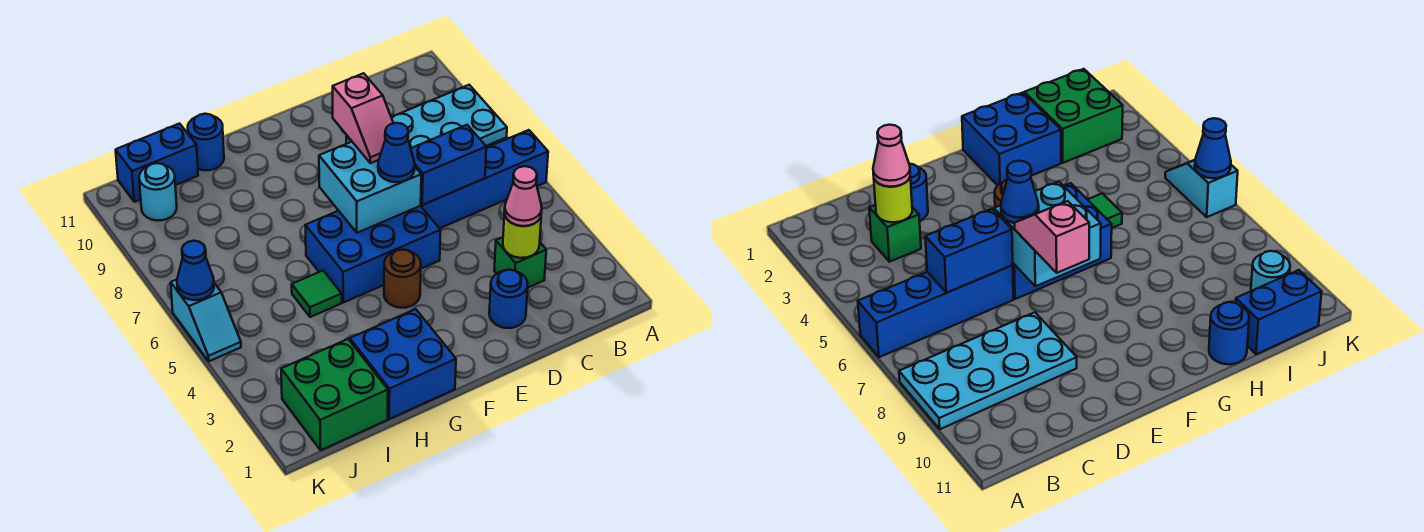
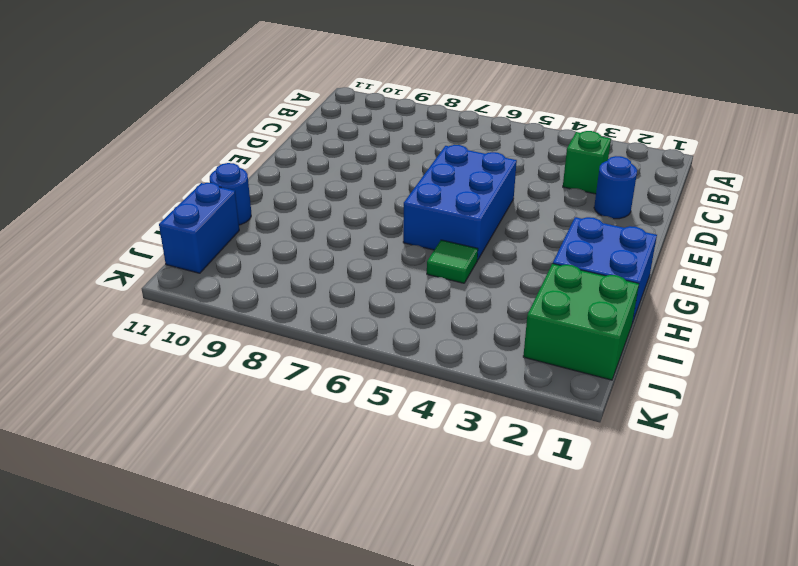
none -> blue 1x4 brick [421,130,548,228]
none -> cyan 2x4 plate [346,85,507,148]
none -> brown 1x1 round brick [384,250,421,308]

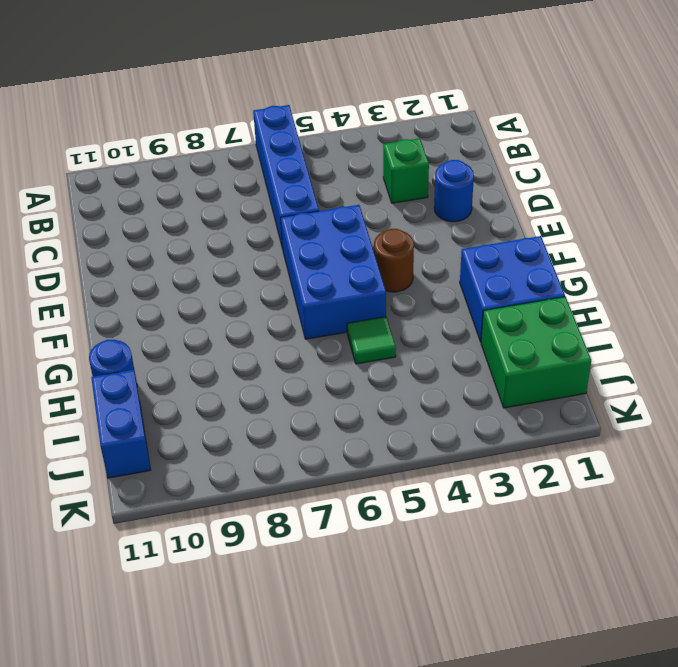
none -> cyan 2x4 plate [346,85,507,148]
none -> cyan 1x1 round brick [139,163,177,220]
none -> cyan 1x2 slope [171,279,241,361]

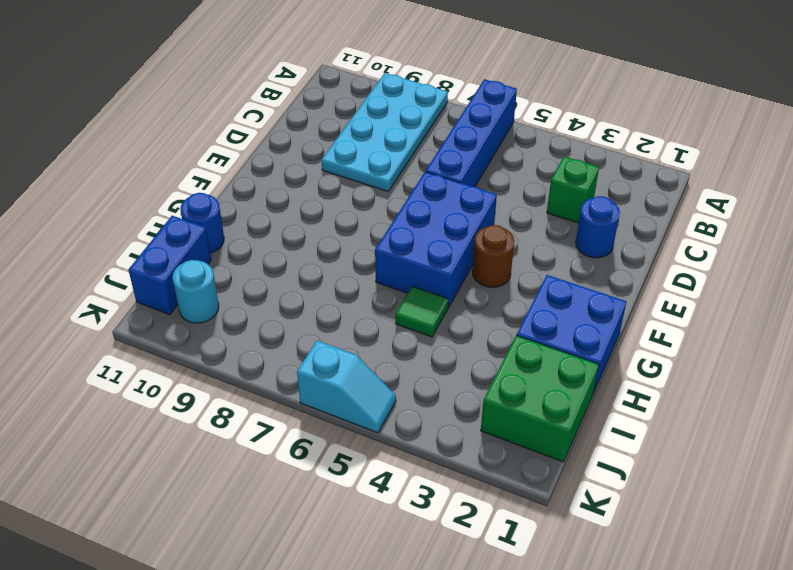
none -> lime 1x1 round brick [503,212,541,258]
none -> blue 1x2 brick [411,125,486,205]
none -> cyan 2x2 brick [319,142,421,233]

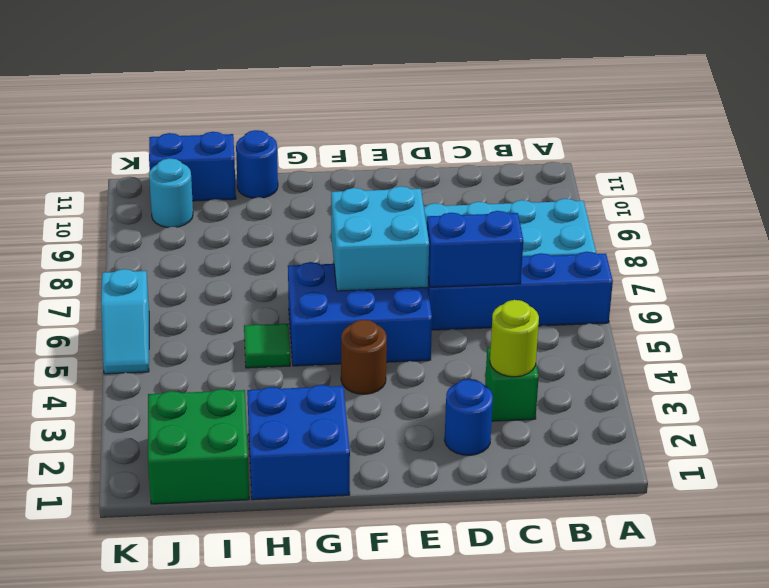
none -> blue 1x1 cone [177,241,214,300]
none -> pink 1x1 cone [505,166,542,226]
none -> blue 1x1 cone [378,123,415,182]

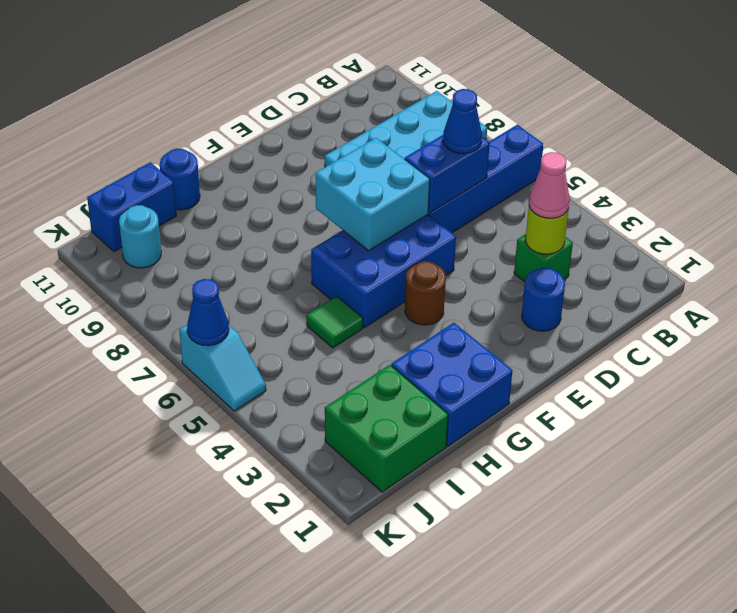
blue 1x1 cone [443,89,482,154] -> blue 1x1 cone moved to [378,123,415,182]
none -> pink 1x2 slope [333,73,393,163]

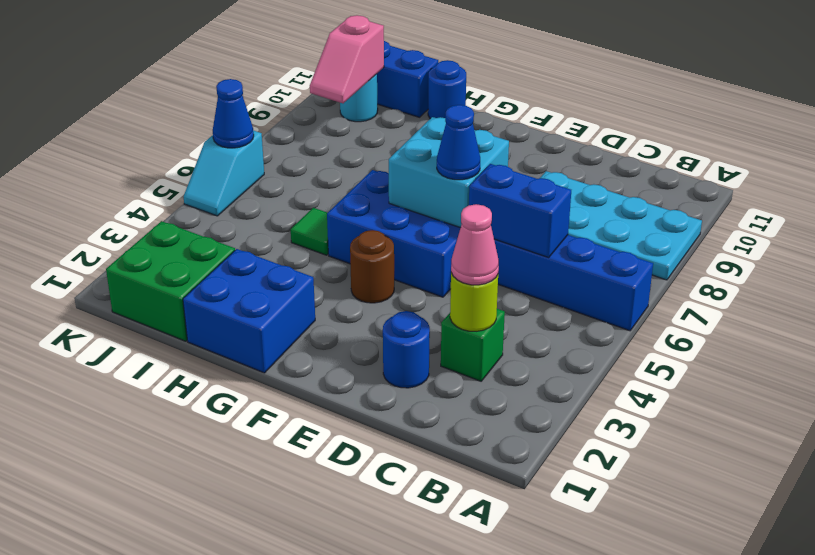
pink 1x2 slope [310,15,384,103] -> pink 1x2 slope moved to [333,73,393,163]

